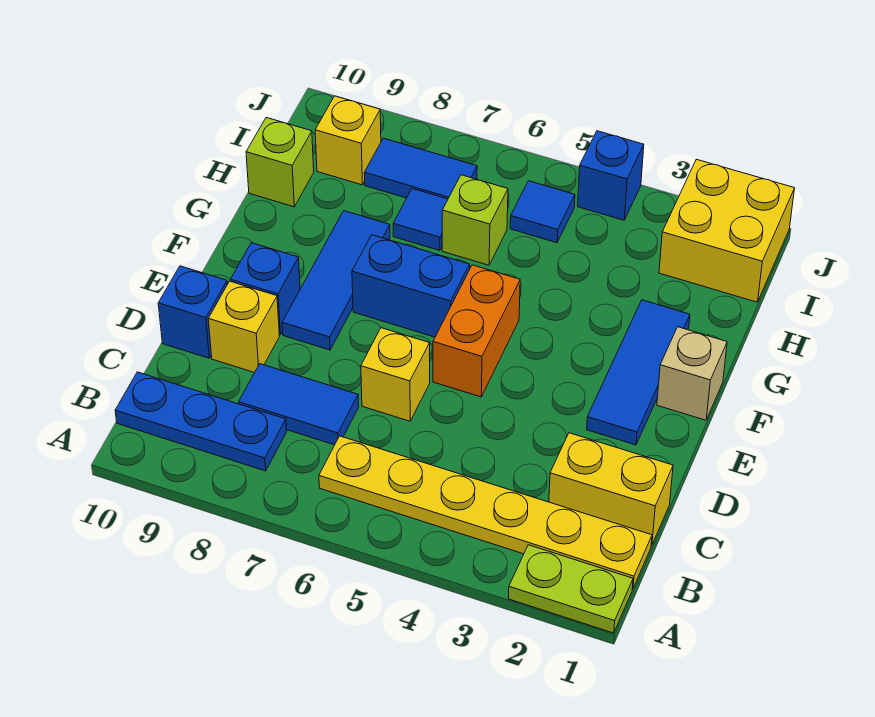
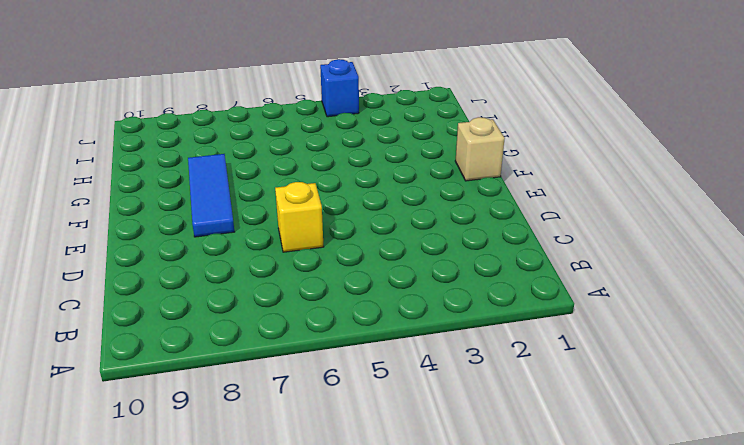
none -> lime 1x2 plate [509,545,633,633]
none -> yellow 1x6 plate [319,436,652,589]
none -> blue 1x3 plate [115,372,287,471]

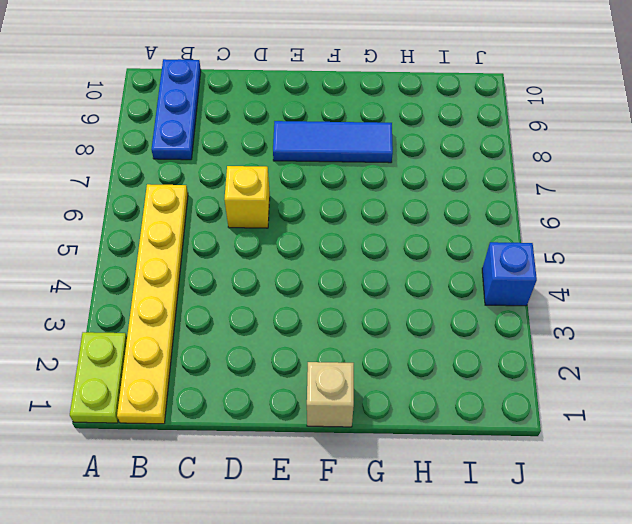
none -> yellow 1x2 brick [549,433,673,545]
none -> blue 1x2 tile [239,364,359,445]
none -> yellow 1x1 brick [208,281,280,372]

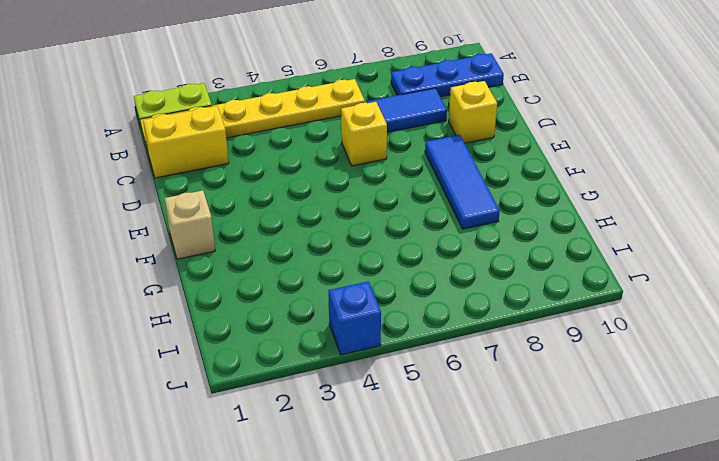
none -> blue 1x1 brick [158,266,227,358]
none -> blue 1x3 tile [587,300,690,445]
none -> orange 1x2 brick [433,265,520,397]

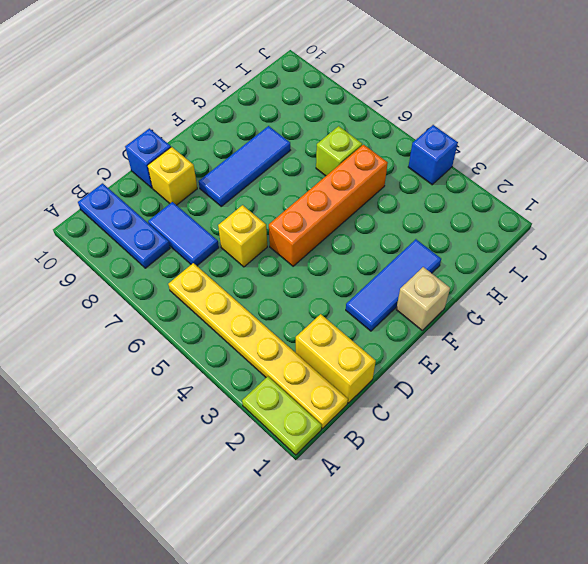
orange 1x4 brick [269,145,388,266] -> orange 1x2 brick [433,265,520,397]
none -> blue 1x1 brick [231,243,300,335]
none -> blue 1x2 brick [352,235,470,337]
none -> blue 1x1 tile [393,189,448,251]

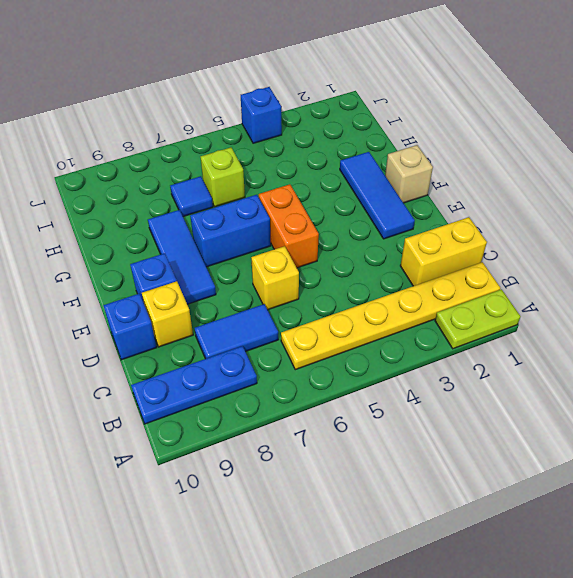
none -> lime 1x1 brick [246,118,314,207]
none -> yellow 2x2 brick [659,159,795,302]
none -> blue 1x1 tile [510,181,575,243]

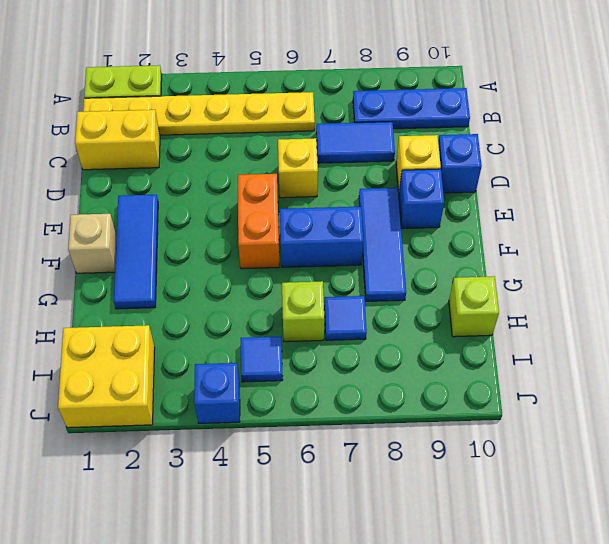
none -> blue 1x2 tile [364,138,477,199]
none -> yellow 1x1 brick [315,96,381,185]

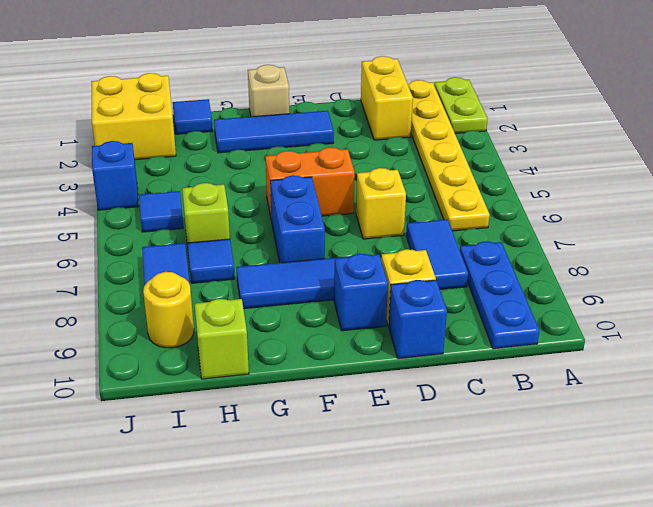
blue 1x1 tile [173,99,213,134] -> none
yellow 1x1 round brick [143,272,194,348] -> yellow 1x1 brick [315,96,381,185]

